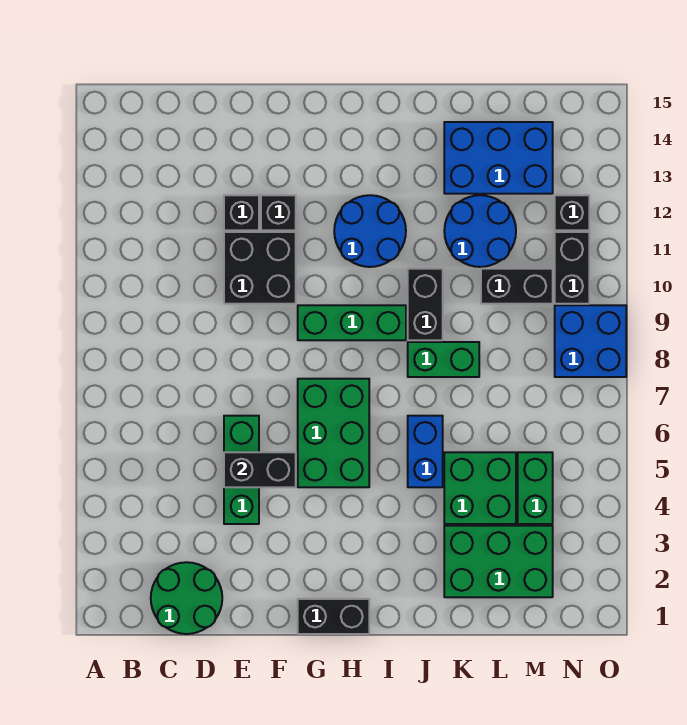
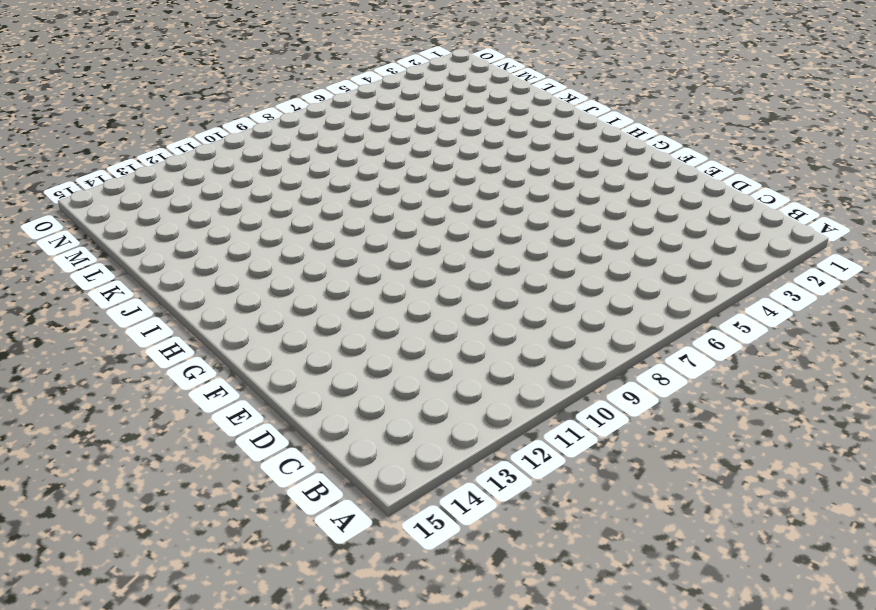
none -> green 2x2 round brick [151,562,222,634]
none -> green 1x3 brick [224,416,259,524]
none -> black 2x2 brick [224,232,296,304]

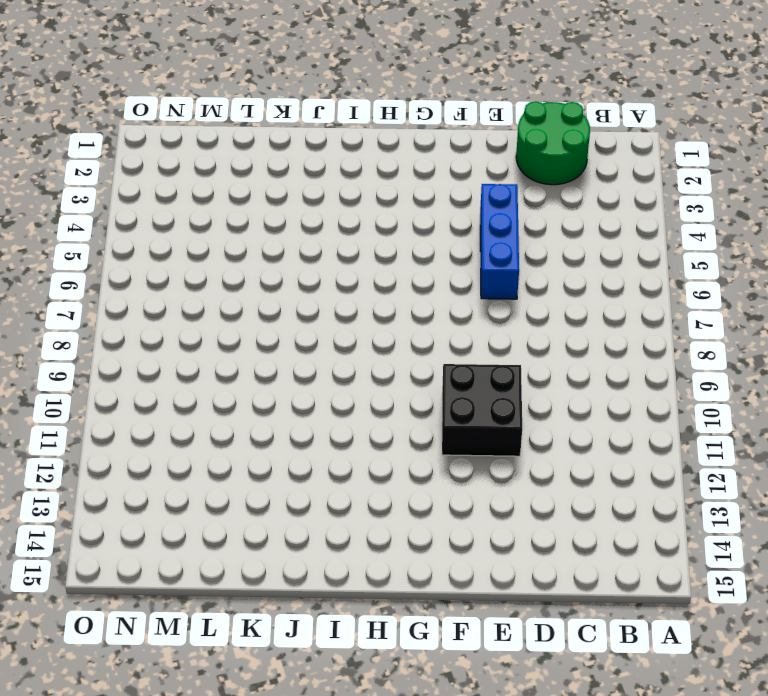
blue 1x3 brick [480,184,519,299] -> green 1x3 brick [224,416,259,524]
none -> black 1x1 brick [224,195,259,230]
none -> black 1x1 brick [261,195,296,230]
none -> black 1x2 brick [298,599,369,634]

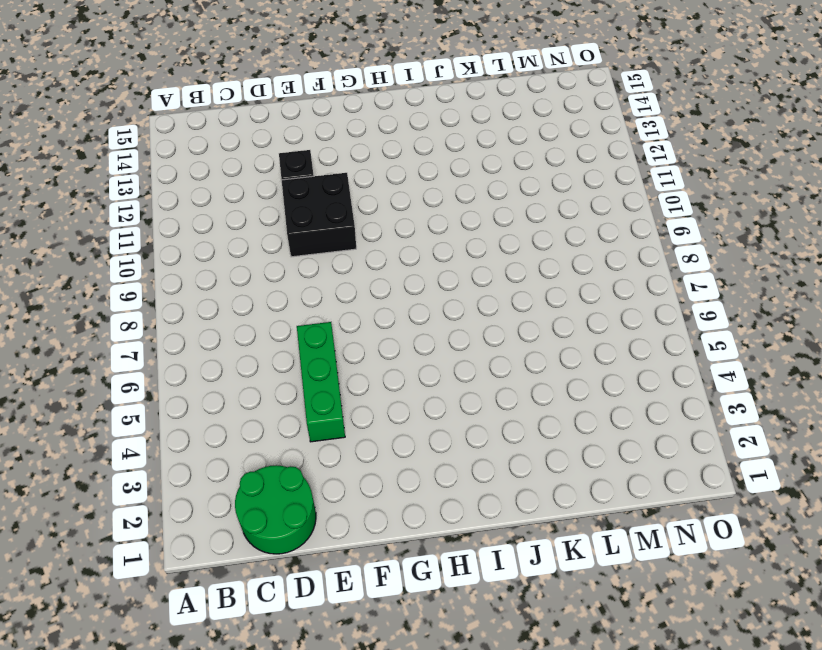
none -> black 1x1 brick [261,195,296,230]
none -> black 1x2 brick [298,599,369,634]
none -> green 2x3 brick [298,379,369,487]

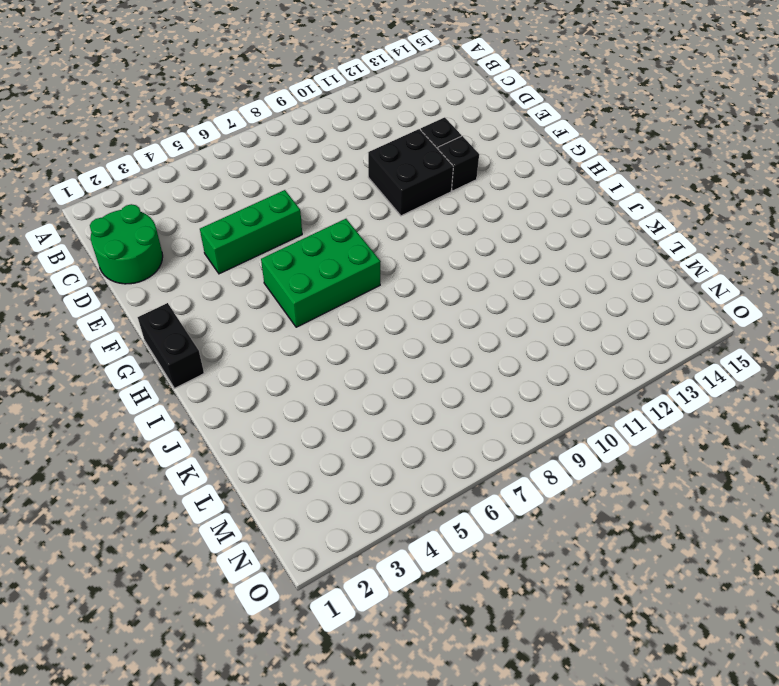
none -> green 1x3 brick [298,305,406,340]
none -> blue 2x2 round brick [334,195,406,267]
none -> blue 1x2 brick [408,416,443,487]

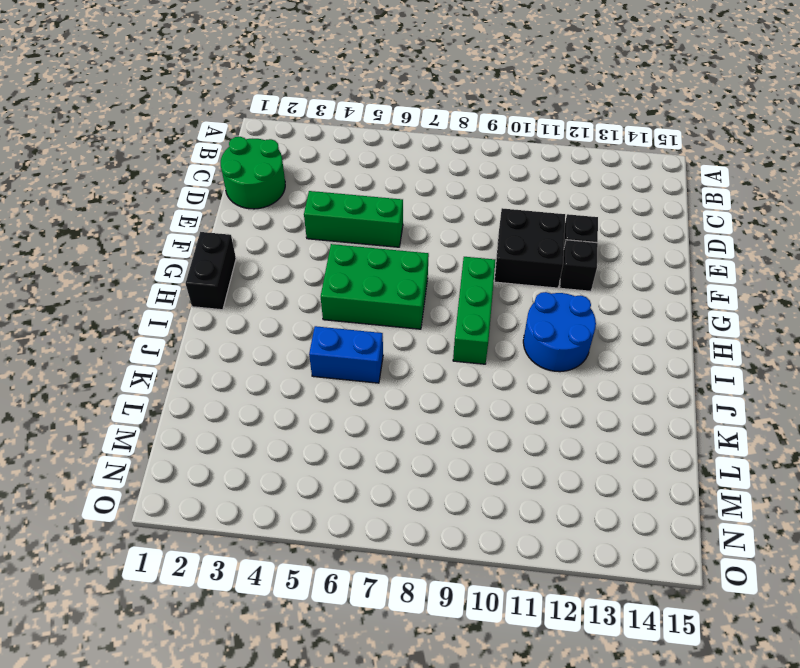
none -> green 1x2 brick [408,342,479,377]
none -> black 1x2 brick [408,269,443,340]
none -> green 2x3 brick [444,526,553,597]

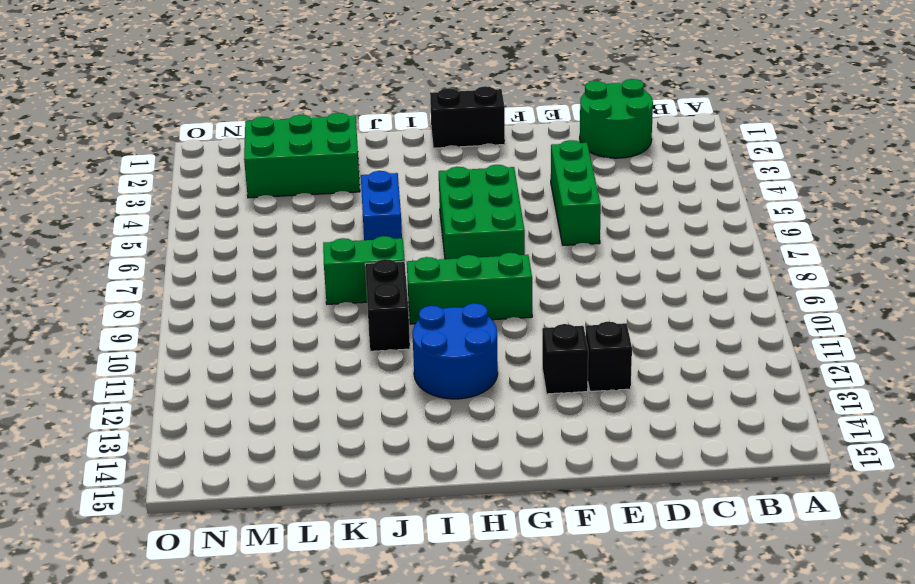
none -> black 2x2 brick [224,232,296,304]
none -> green 2x2 brick [444,452,516,524]
none -> blue 2x2 round brick [444,195,516,267]

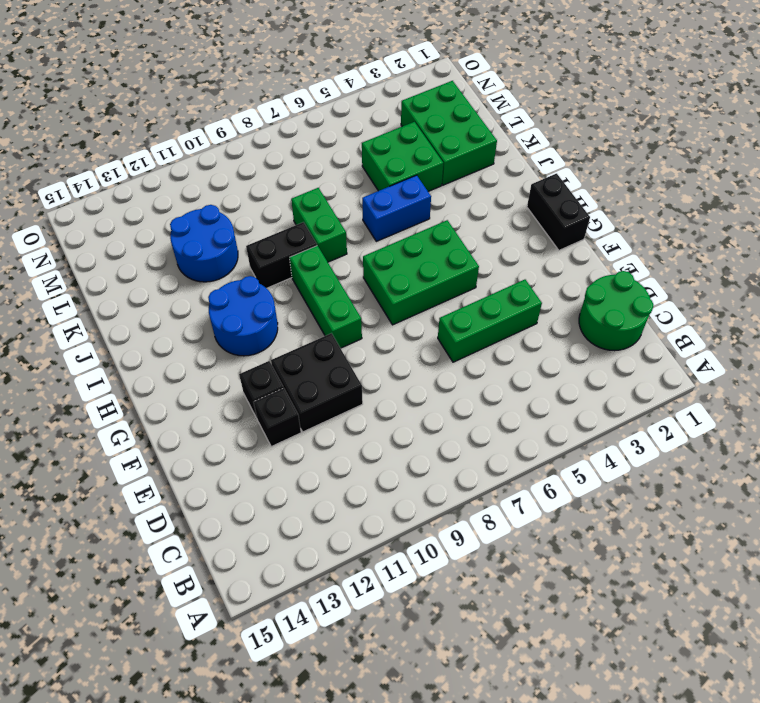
none -> blue 2x3 brick [444,122,553,194]
none -> black 1x2 brick [481,269,553,304]
none -> green 1x2 brick [518,452,553,524]

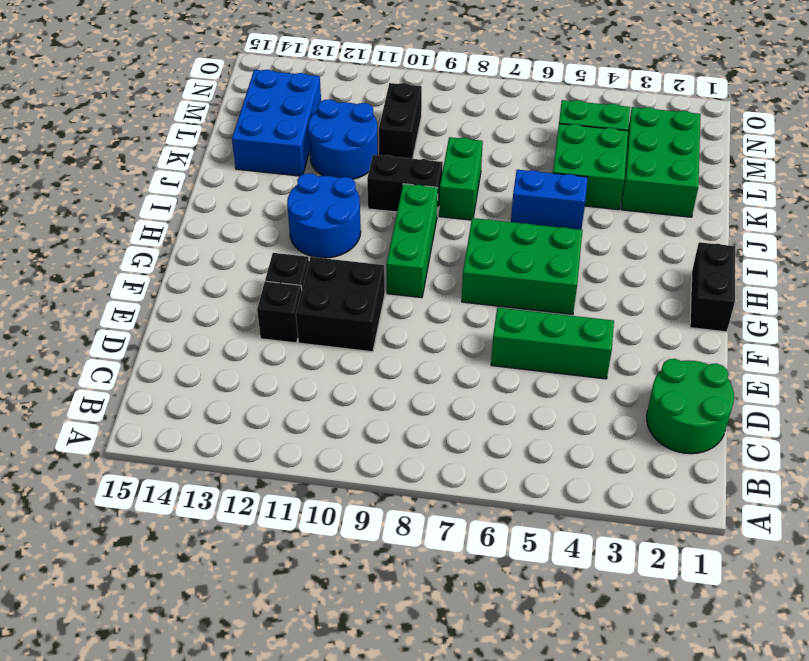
none -> blue 2x2 brick [555,305,626,377]
none -> black 1x2 brick [555,232,589,304]
none -> black 1x1 brick [555,195,589,230]

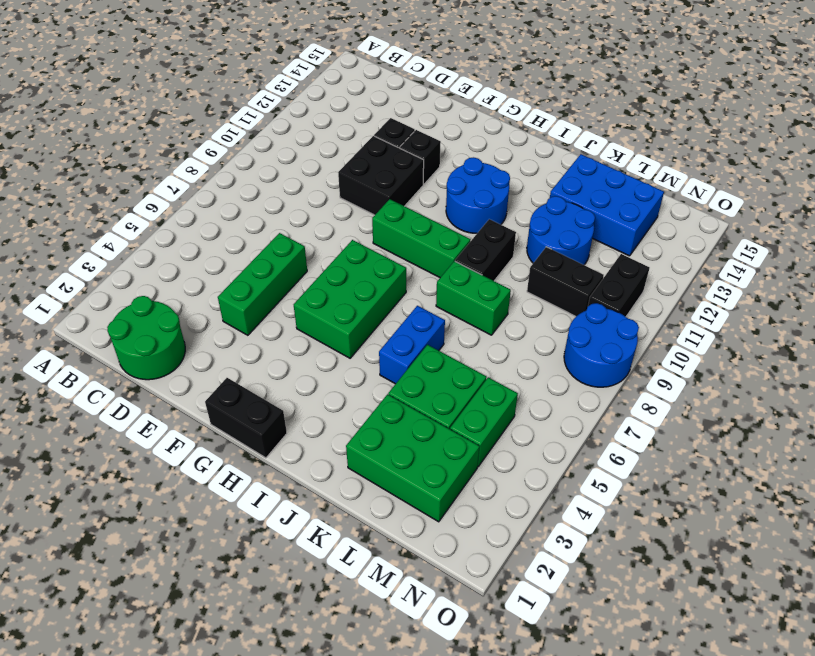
blue 2x2 round brick [564,303,639,387] -> blue 2x2 brick [555,305,626,377]
none -> black 1x1 brick [555,195,589,230]
none -> black 1x2 brick [224,452,296,487]

